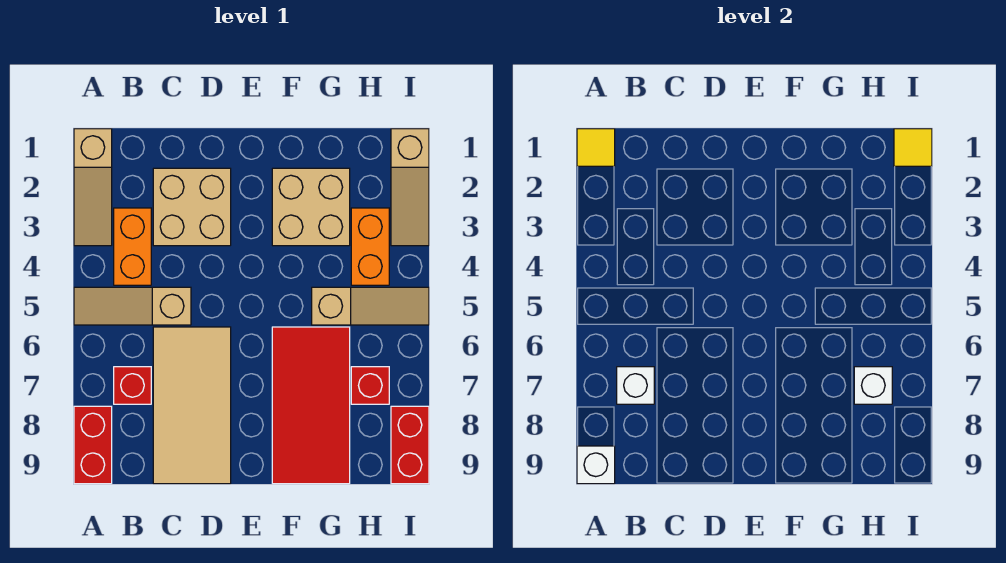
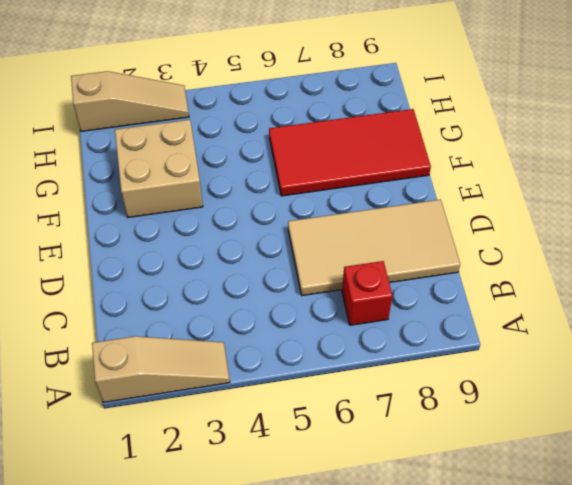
none -> tan 1x3 slope [74,287,191,325]
none -> red 1x2 brick [74,406,112,484]
none -> orange 1x2 brick [114,208,151,285]

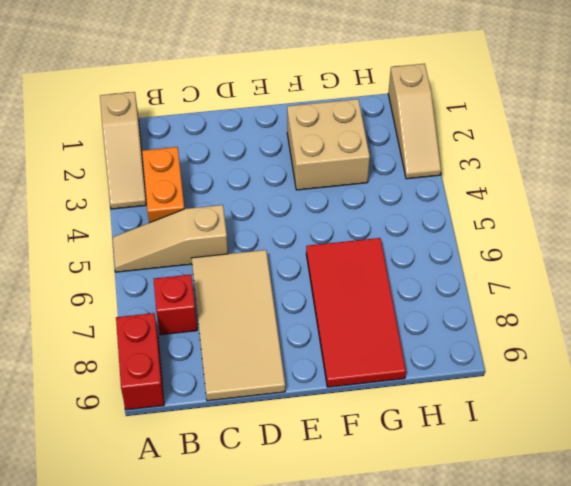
none -> tan 2x2 brick [153,168,231,246]
none -> tan 1x3 slope [312,287,429,325]
none -> orange 1x2 brick [351,208,389,285]

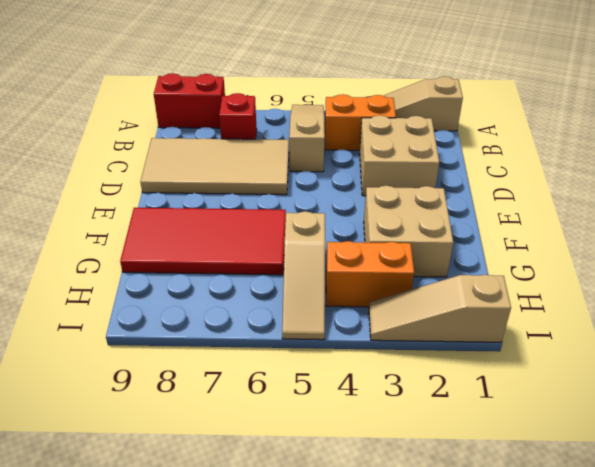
none -> red 1x1 brick [351,367,389,404]
none -> red 1x2 brick [391,406,429,484]
none -> yellow 1x1 tile [577,129,615,166]

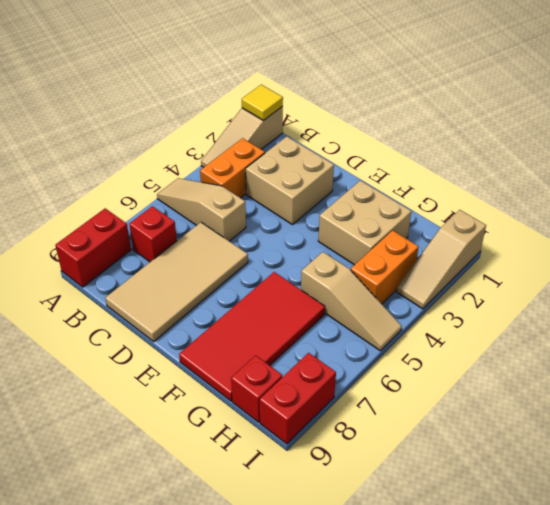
red 1x1 brick [231,355,282,422] -> red 1x1 brick moved to [351,367,389,404]
none -> white 1x1 brick [577,446,615,484]
none -> white 1x1 brick [617,367,654,404]
none -> white 1x1 brick [854,367,892,404]

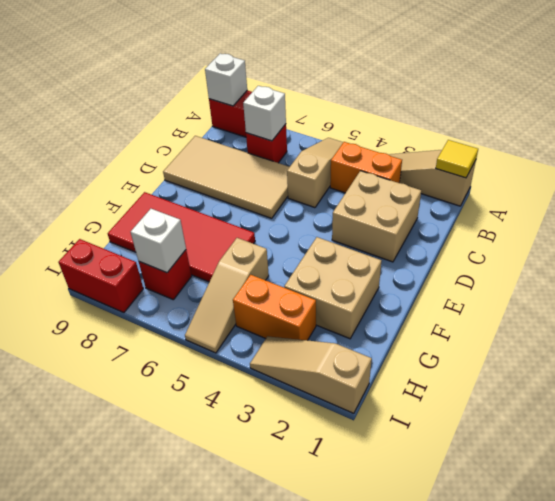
none -> yellow 1x1 tile [894,129,932,166]

